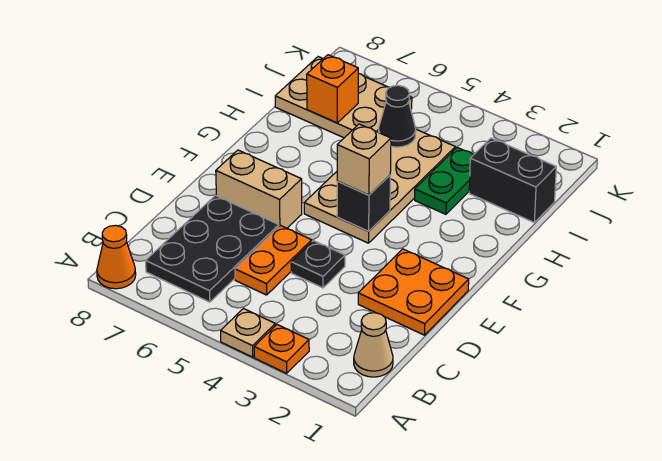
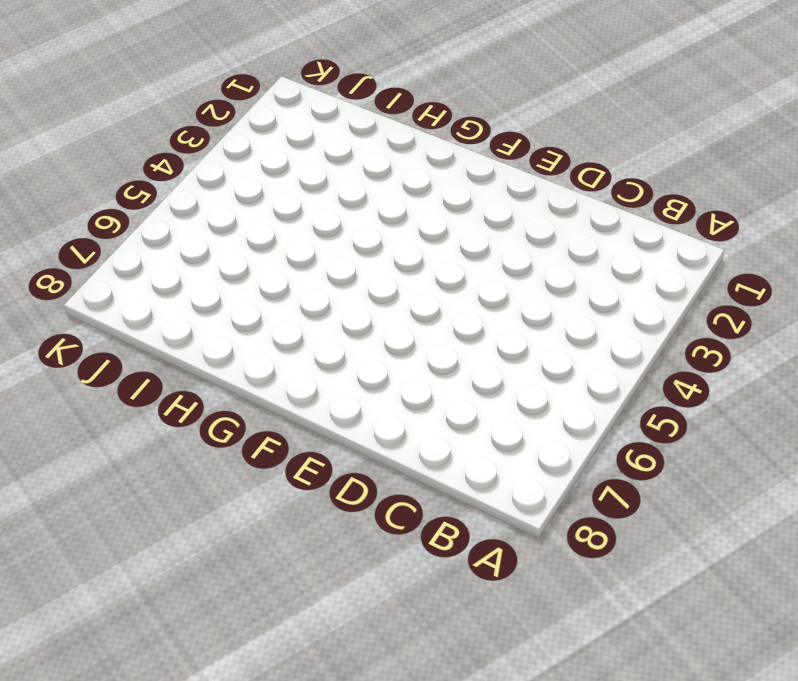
none -> orange 1x1 plate [254,325,309,373]
none -> tan 1x1 plate [221,309,275,357]
none -> orange 1x1 cone [97,225,136,289]

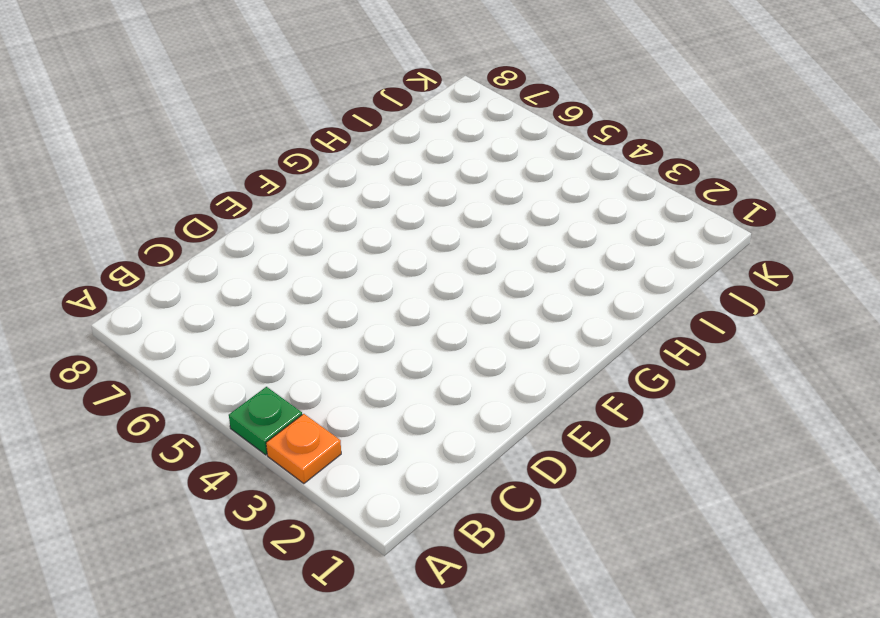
green 1x1 plate [229,387,302,455] -> tan 1x1 plate [221,309,275,357]
none -> orange 1x1 cone [97,225,136,289]
none -> tan 1x1 cone [354,313,393,377]
none -> black 2x3 plate [146,195,279,302]

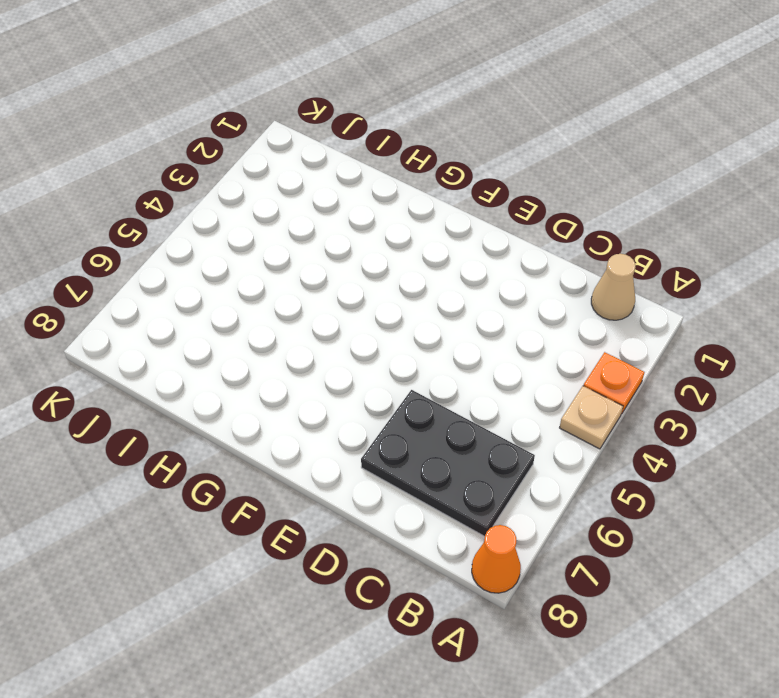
none -> orange 1x2 plate [235,226,312,295]
none -> orange 2x2 plate [358,249,469,335]
none -> black 1x1 plate [291,241,345,288]

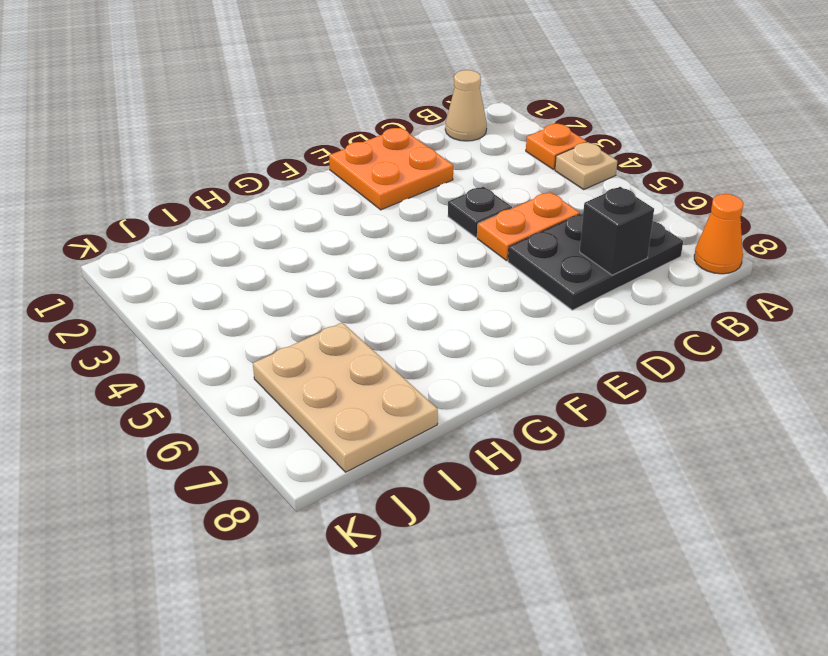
black 1x1 brick [580,187,654,275] -> black 1x1 brick moved to [337,175,390,231]
none -> tan 1x2 brick [216,150,302,228]
none -> tan 2x4 plate [304,129,455,243]
none -> green 1x2 plate [415,148,473,214]

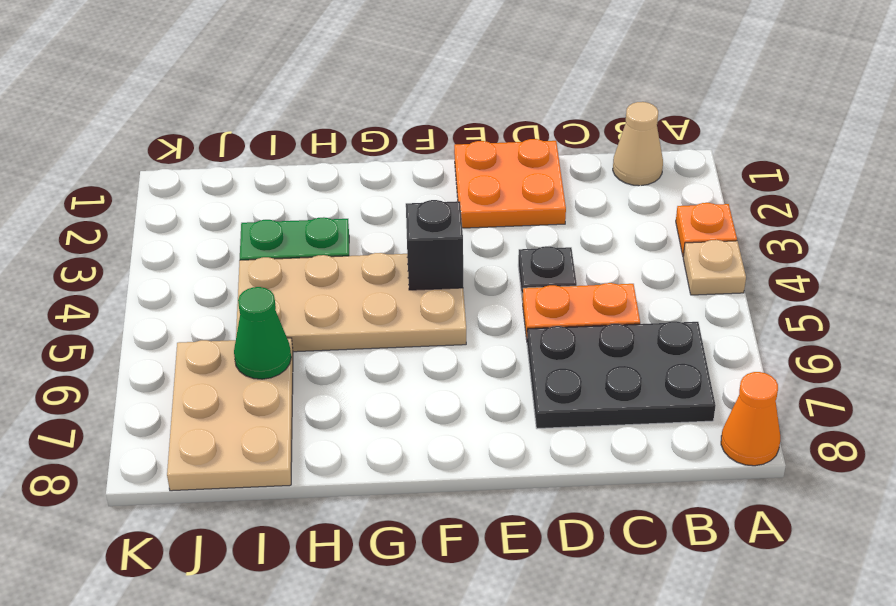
green 1x1 cone [234,287,291,379] -> none
none -> tan 1x2 brick [216,150,302,228]
none -> black 1x2 brick [469,138,556,222]
none -> black 1x1 cone [378,85,416,147]

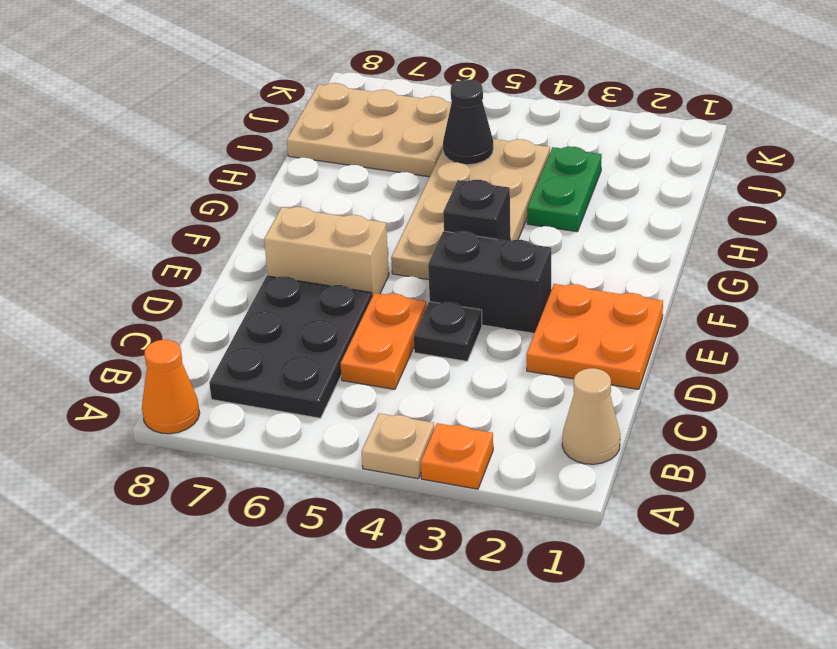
black 1x2 brick [428,231,551,333] -> black 1x2 brick moved to [469,138,556,222]
none -> orange 1x1 brick [307,55,358,123]
none -> tan 1x1 brick [337,124,391,195]

